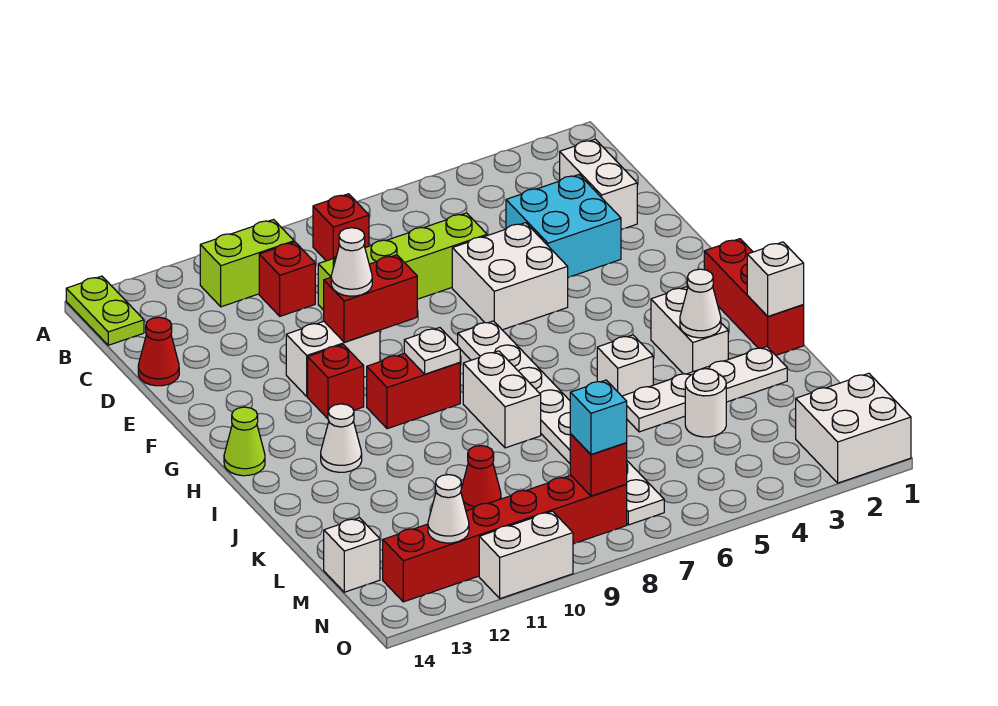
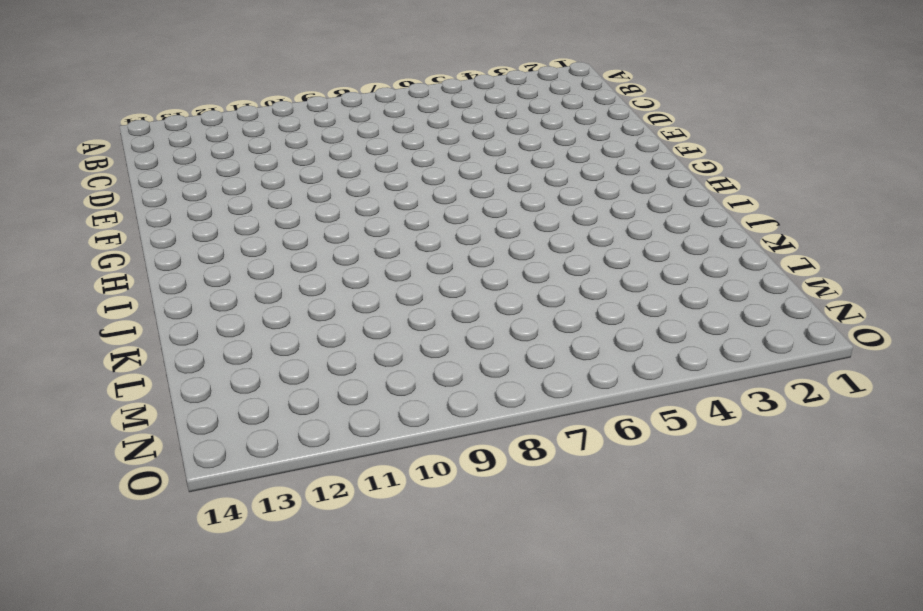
none -> lime 1x2 plate [66,276,144,345]
none -> red 1x1 brick [313,194,369,261]
none -> lime 1x2 brick [200,220,294,307]
none -> white 1x2 brick [560,139,637,230]

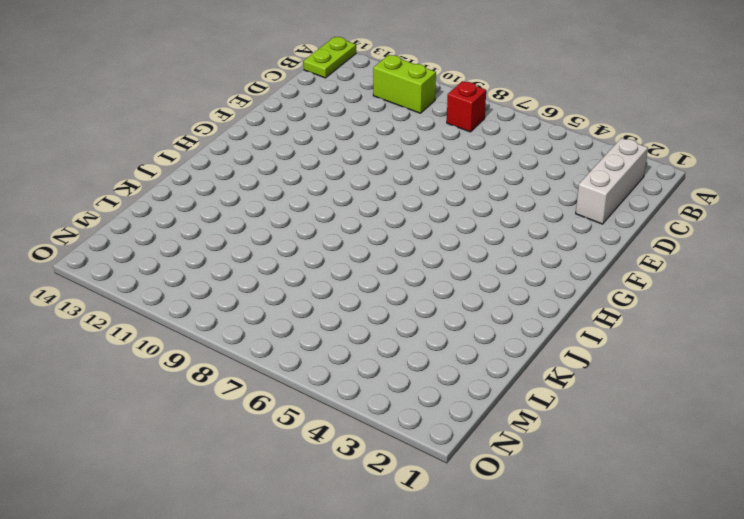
white 1x3 brick [576,138,648,224] -> white 1x2 brick [560,139,637,230]
none -> red 1x1 brick [259,242,315,316]
none -> cyan 2x2 brick [506,175,621,278]
none -> lime 1x4 brick [318,213,487,310]
none -> red 1x1 cone [138,317,179,386]

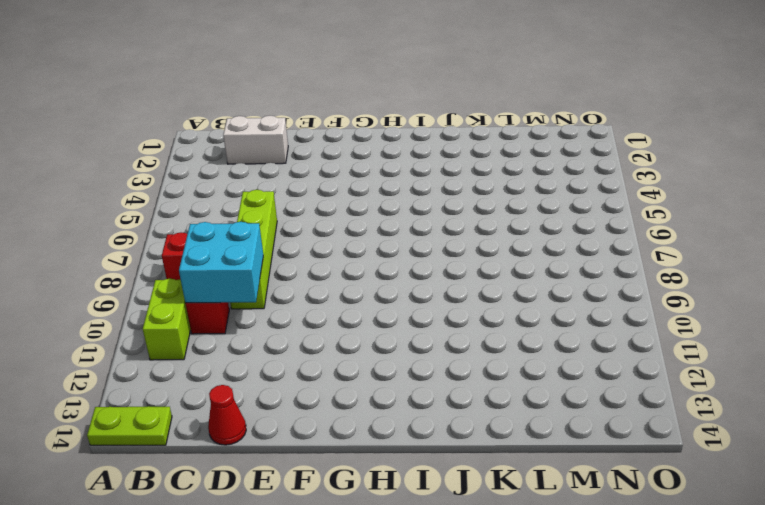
cyan 2x2 brick [179,222,263,303] -> cyan 2x2 brick moved to [506,175,621,278]
none -> white 2x2 brick [452,223,568,330]
none -> white 1x2 brick [286,321,380,396]
none -> white 1x8 plate [458,321,664,525]
none -> red 1x1 brick [308,345,364,419]

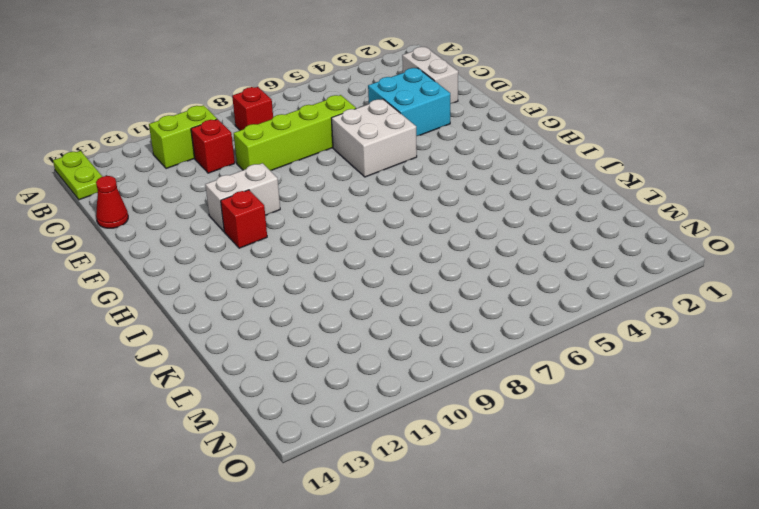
none -> white 1x8 plate [458,321,664,525]
none -> red 1x3 brick [704,239,804,355]
none -> red 1x2 brick [367,353,460,429]
none -> lime 1x1 cone [224,407,265,476]

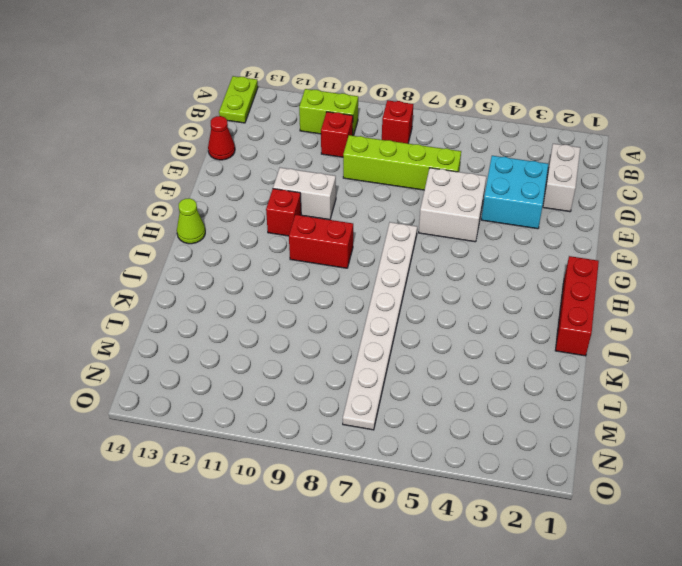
none -> white 1x2 brick [651,287,728,374]
none -> white 1x2 brick [463,351,541,448]
none -> white 1x1 cone [321,404,362,472]
none -> white 1x1 brick [597,335,653,396]

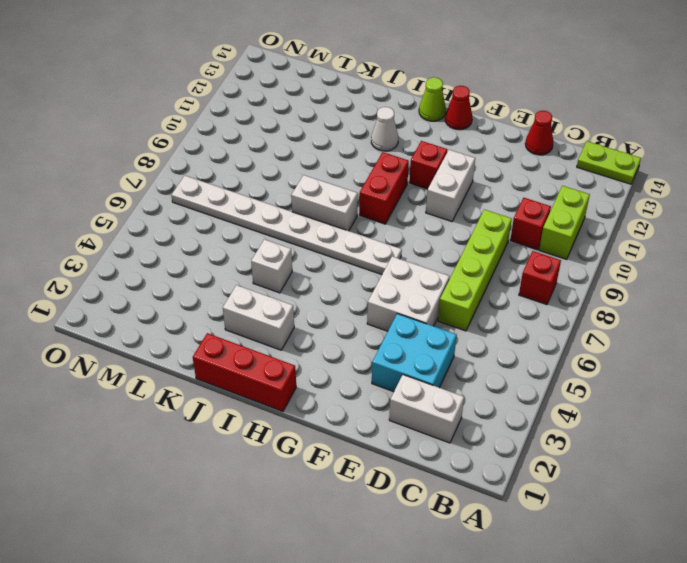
red 1x1 cone [445,86,472,130] -> red 1x1 cone moved to [461,446,501,511]
none -> white 1x4 plate [622,347,787,432]
none -> white 1x1 round brick [685,369,726,437]
none -> white 1x1 brick [324,518,380,592]
none -> white 2x2 brick [796,373,911,483]

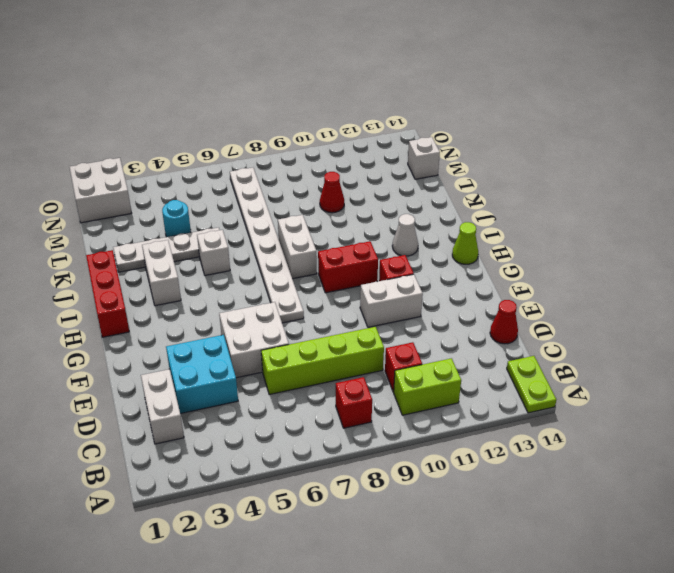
cyan 1x1 round brick [162,200,191,237] -> white 1x1 round brick [685,369,726,437]
none -> red 1x6 brick [383,475,627,602]
none -> white 1x2 brick [479,511,573,599]
none -> red 1x2 brick [324,255,417,342]
none -> white 1x1 plate [404,328,460,374]

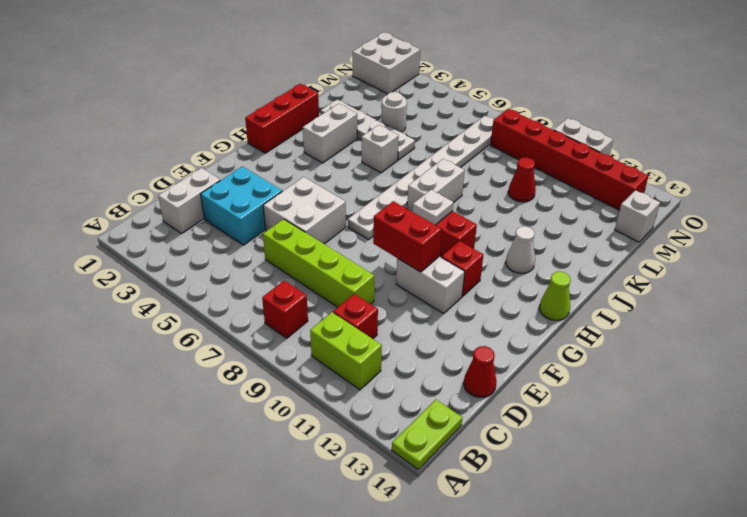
none -> white 1x1 brick [747,242,804,316]
none -> white 1x1 cone [680,269,721,338]
none -> red 1x1 brick [570,434,627,496]
none -> white 1x1 cone [428,475,469,543]

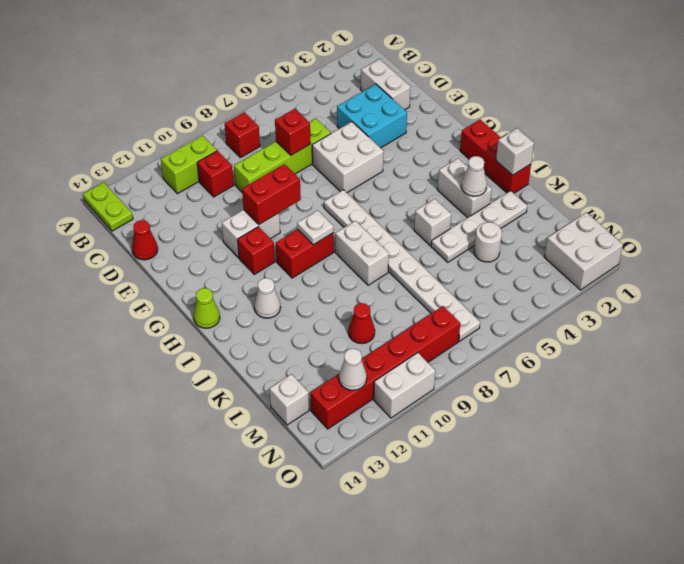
red 1x1 brick [275,109,310,155] -> red 1x1 brick moved to [570,434,627,496]
none -> white 1x1 cone [331,228,372,296]
none -> cyan 1x1 brick [570,380,627,454]

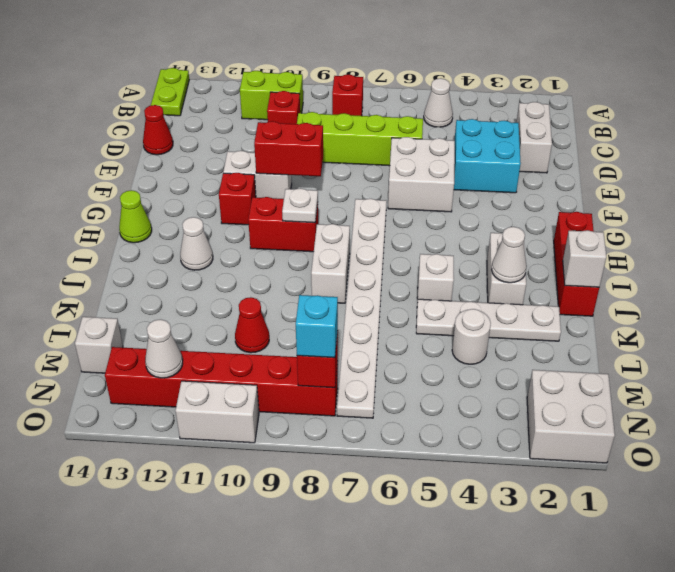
white 1x1 cone [424,78,453,127] -> white 1x1 cone moved to [331,228,372,296]

